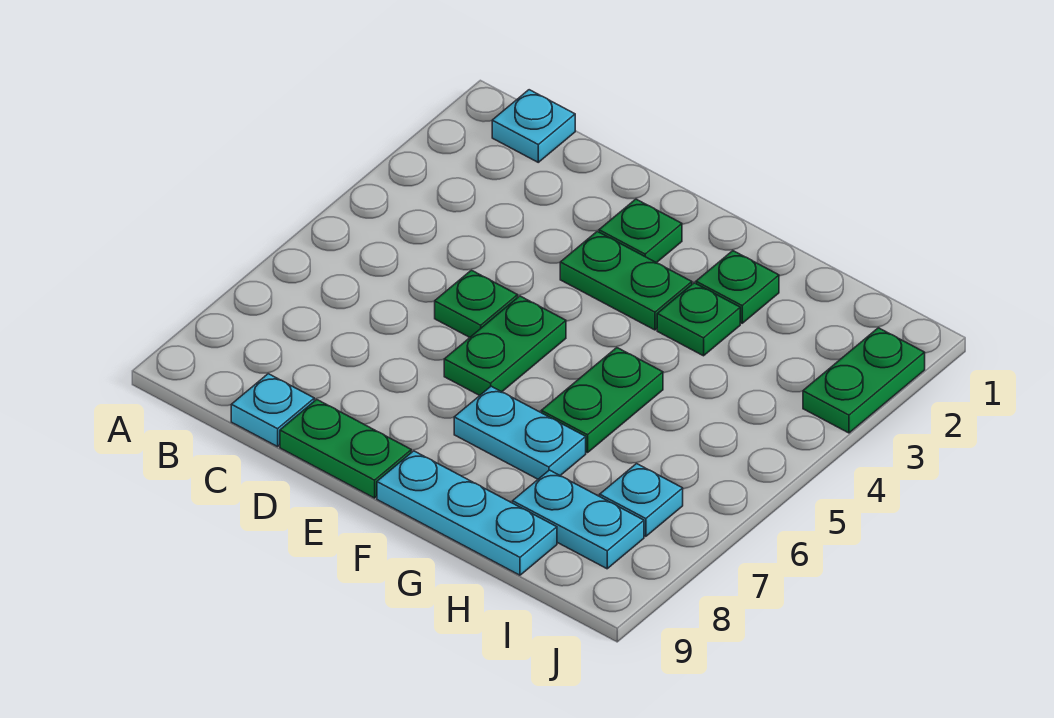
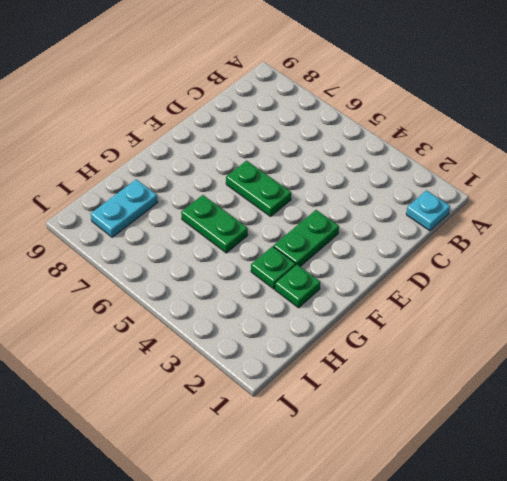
none -> cyan 1x1 plate [231,374,314,447]
none -> green 1x1 plate [435,270,518,337]
none -> green 1x2 plate [280,399,411,498]

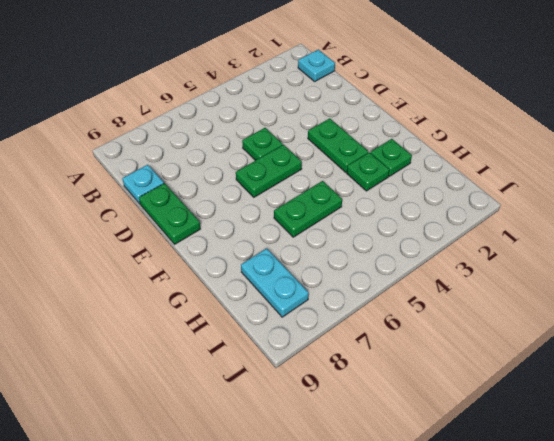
none -> green 1x1 plate [599,199,682,263]
none -> cyan 1x2 plate [454,386,586,479]
none -> cyan 1x3 plate [377,451,557,575]

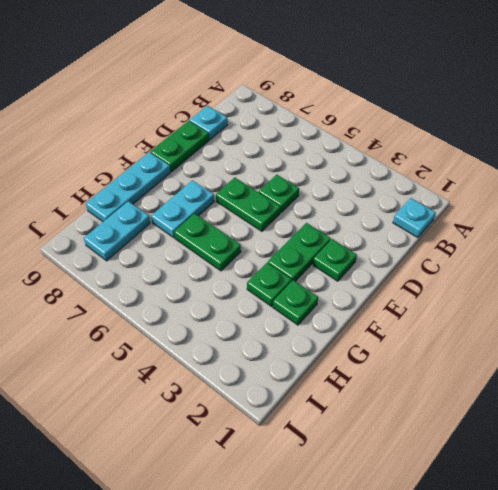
none -> cyan 1x1 plate [600,464,683,536]
none -> green 1x2 plate [803,328,925,433]

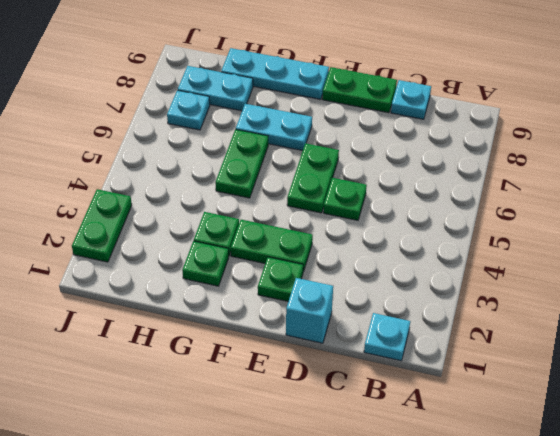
cyan 1x1 brick [286,278,333,343] -> none

